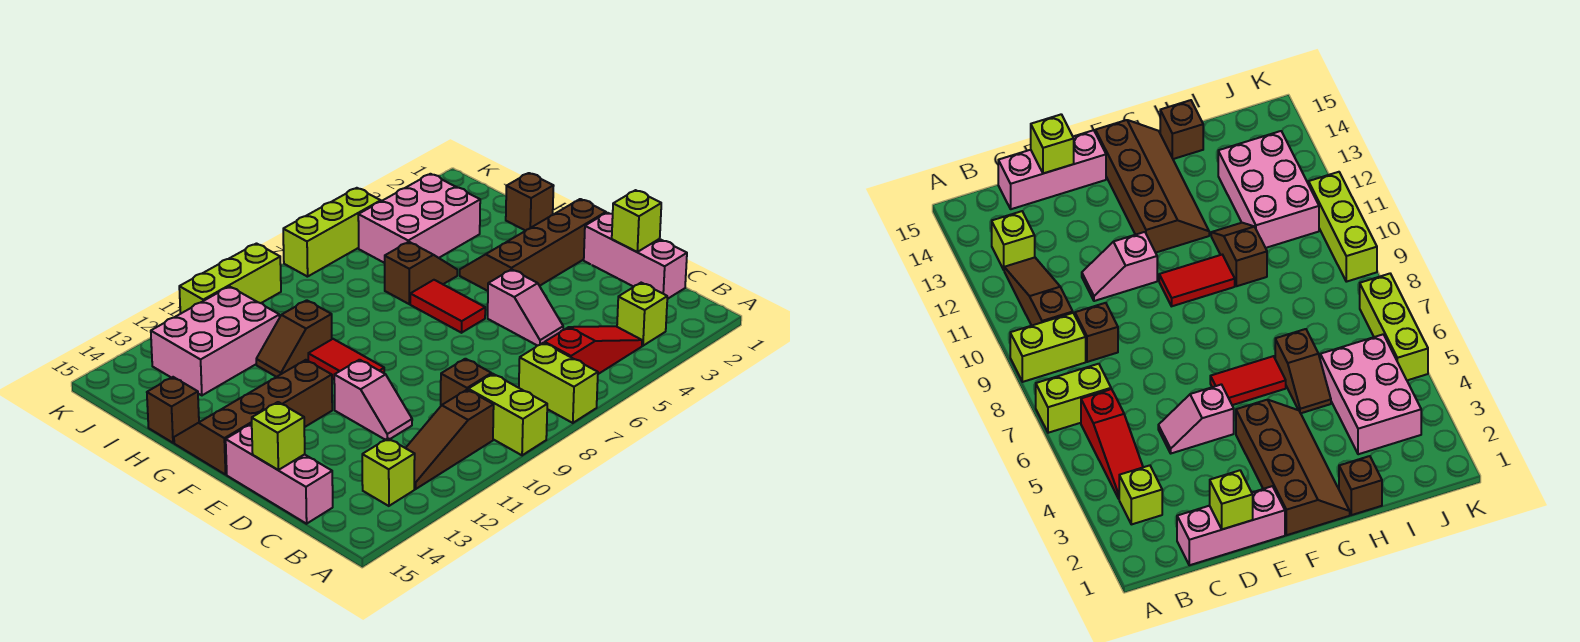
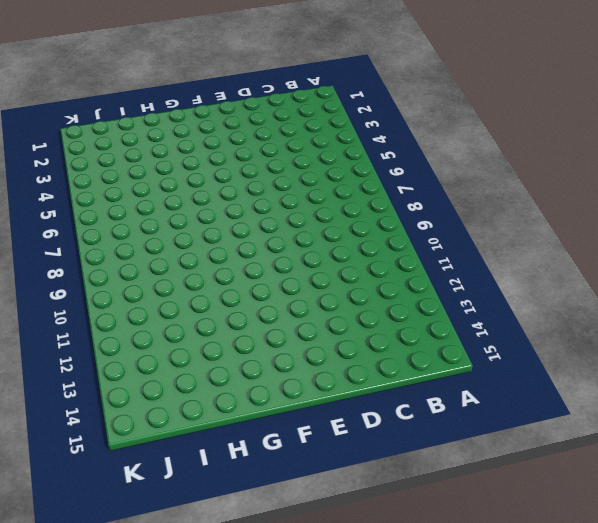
none -> lime 1x2 brick [519,343,598,423]
none -> lime 1x2 brick [468,374,547,455]
none -> lime 1x1 brick [617,283,667,346]

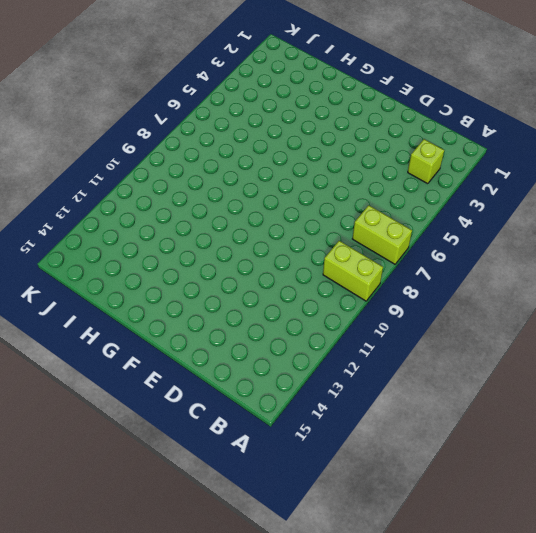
none -> red 1x3 slope [545,326,642,374]
none -> brown 1x3 slope [406,390,494,489]
none -> lime 1x1 brick [362,438,415,506]

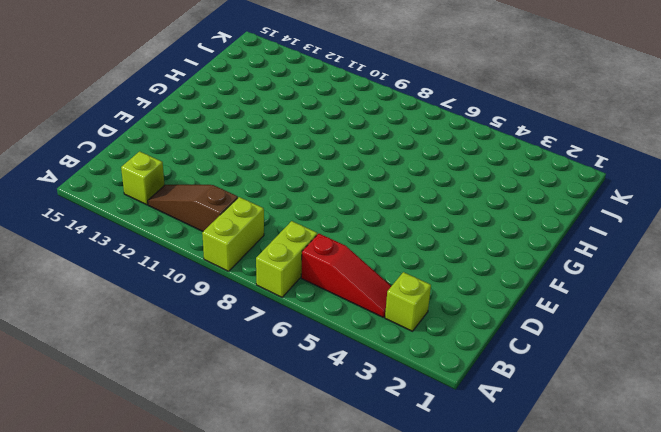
none -> pink 1x3 brick [584,213,687,299]
none -> brown 1x1 brick [441,359,492,405]
none -> pink 1x3 brick [226,424,333,524]

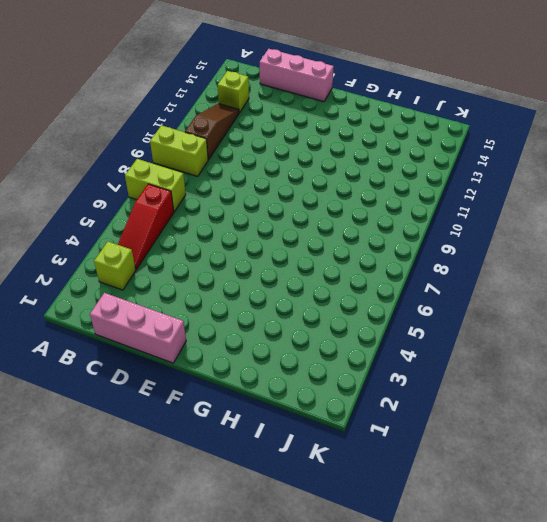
none -> brown 1x1 brick [441,359,492,405]
none -> pink 1x2 slope [488,269,563,346]
none -> pink 1x2 slope [334,360,412,440]

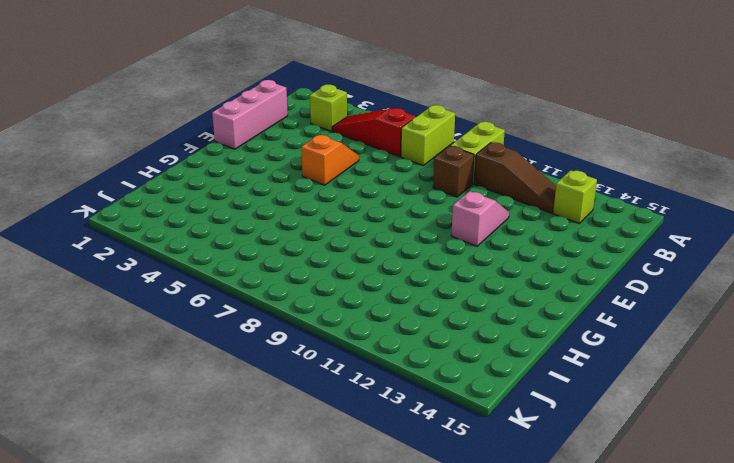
orange 1x2 slope [301,135,359,185] -> pink 1x2 slope [488,269,563,346]
none -> pink 1x3 brick [226,424,333,524]
none -> brown 2x4 slope [460,199,606,291]
none -> red 1x2 tile [410,280,485,333]

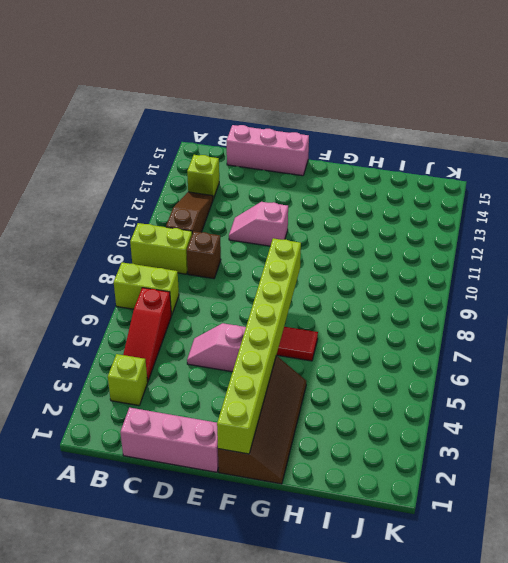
lime 1x8 brick [217,238,301,454] -> none
none -> red 1x2 tile [308,339,384,379]
none -> brown 2x4 slope [174,360,332,475]
none -> brown 1x1 brick [506,173,554,231]

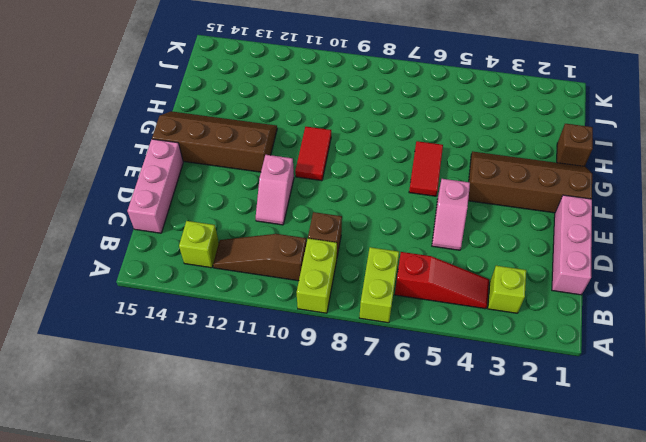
none -> brown 1x2 slope [385,242,457,304]
none -> brown 1x2 slope [256,300,332,377]
none -> brown 1x1 brick [147,377,199,443]

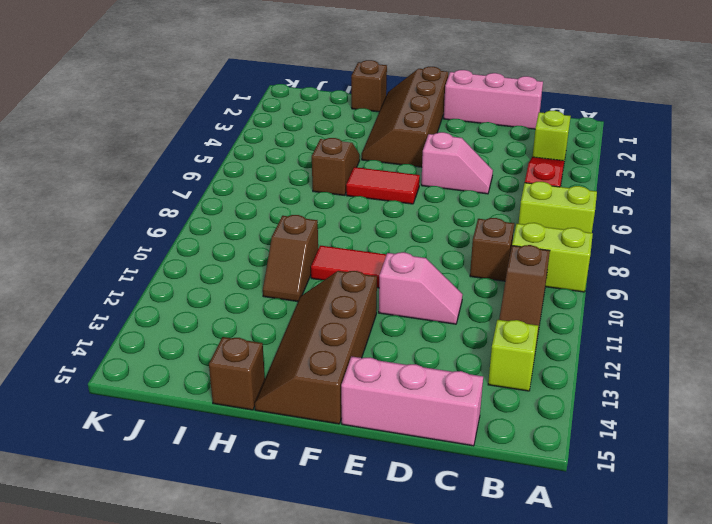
none -> pink 2x3 brick [358,174,480,263]
none -> pink 2x3 brick [151,286,280,395]
none -> lime 1x3 brick [283,188,381,277]

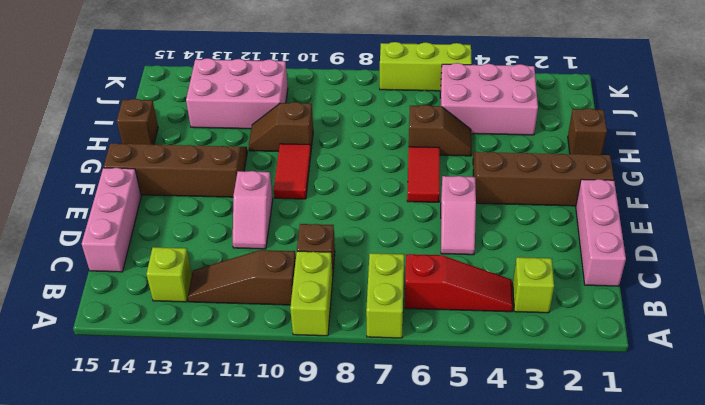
none -> lime 1x3 brick [179,244,281,314]
none -> lime 1x1 brick [612,190,661,252]
none -> lime 1x1 brick [252,402,305,470]

